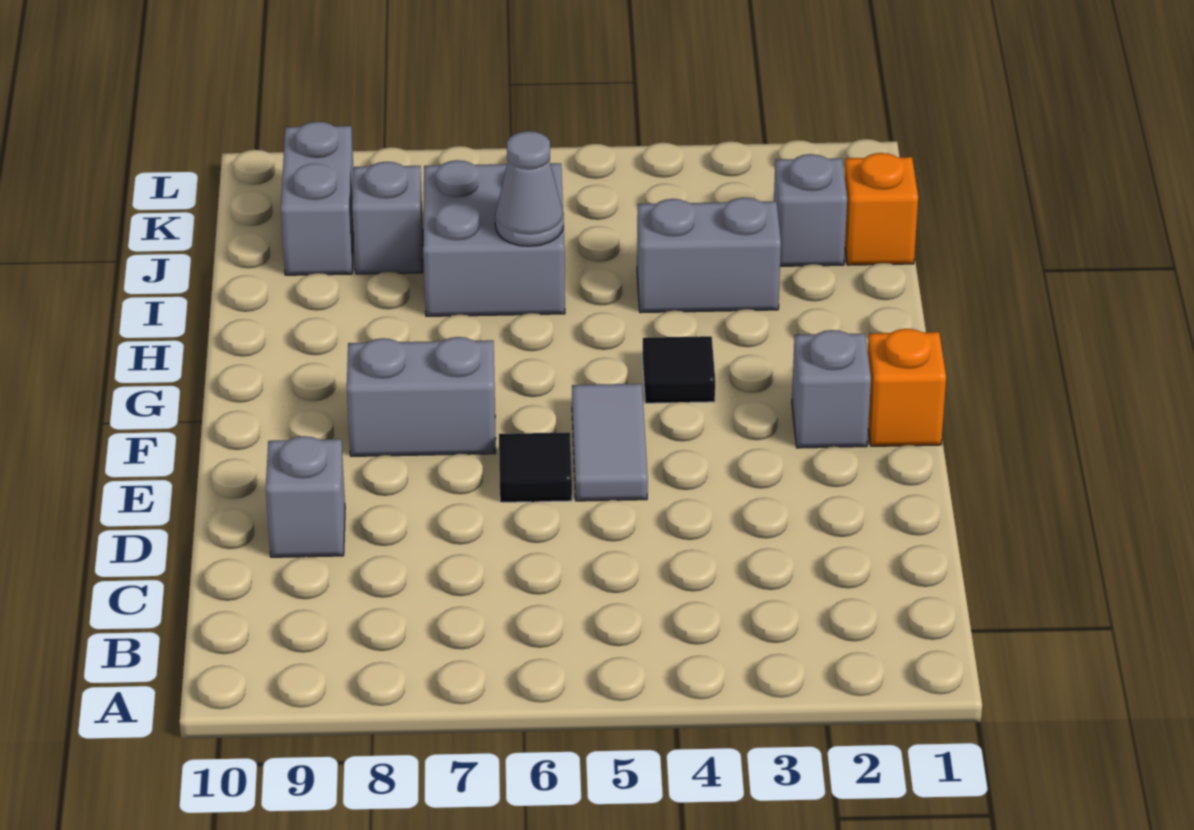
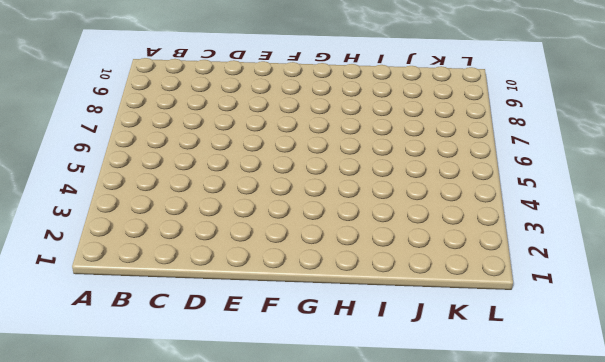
none -> grey 1x1 brick [266,436,345,557]
none -> grey 1x2 tile [572,384,648,501]
none -> black 1x1 tile [499,432,572,502]

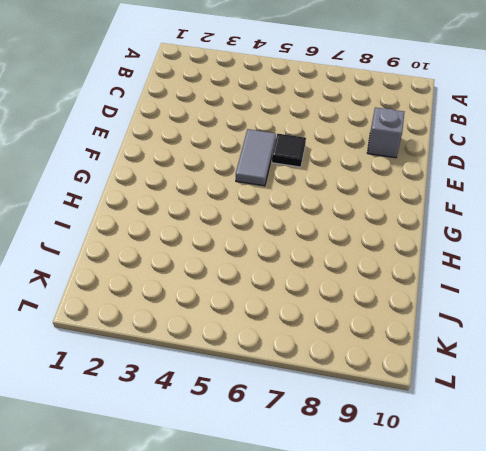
none -> orange 1x1 brick [868,329,946,446]
none -> grey 1x1 brick [792,330,871,448]
none -> grey 1x2 brick [347,337,496,456]

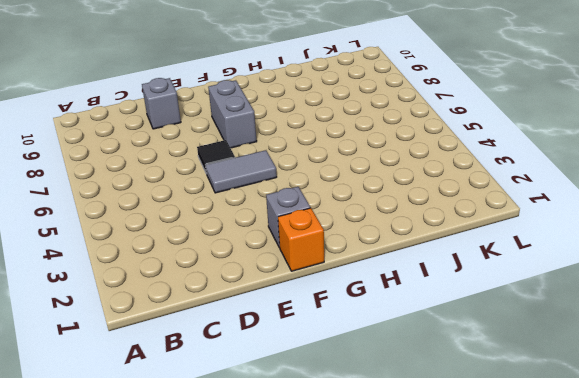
none -> black 1x1 tile [642,336,715,403]
none -> grey 1x2 brick [637,198,781,313]
none -> grey 2x2 brick [423,160,565,316]

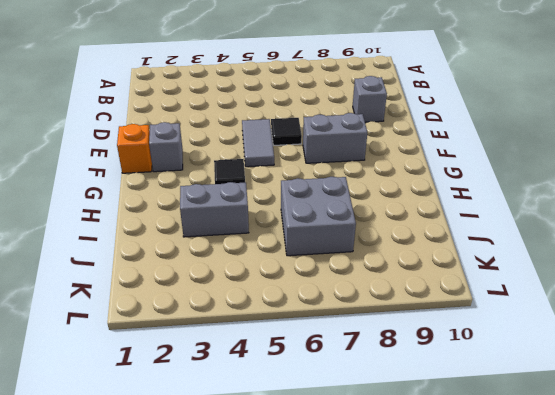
none -> orange 1x1 brick [845,153,918,265]
none -> grey 1x1 brick [774,154,847,266]
none -> grey 1x1 brick [352,162,423,274]

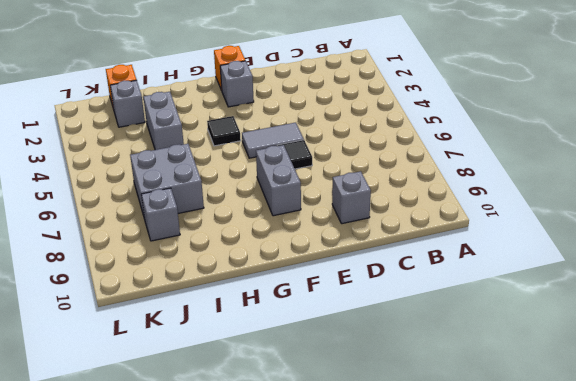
none -> grey 1x2 brick [281,122,353,275]
none -> grey 1x1 cone [495,131,564,246]

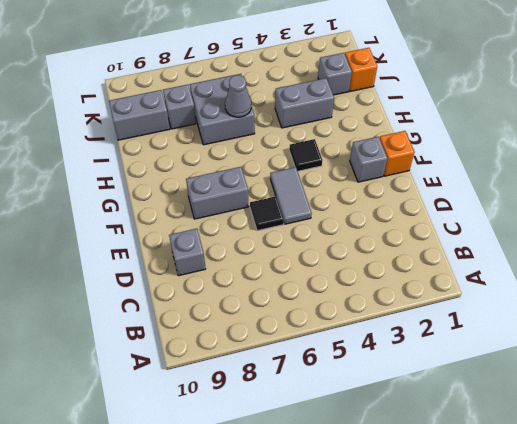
grey 1x2 brick [109,90,170,140] -> grey 1x2 brick turned to [281,122,353,275]

